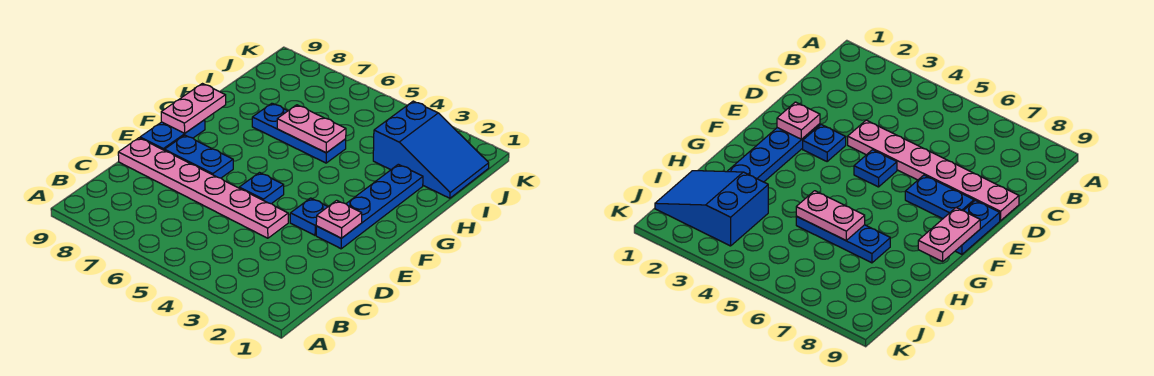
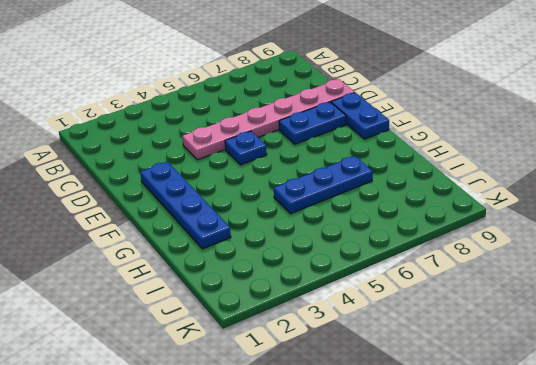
none -> blue 1x1 plate [290,198,328,235]
none -> blue 2x3 slope [373,101,489,198]

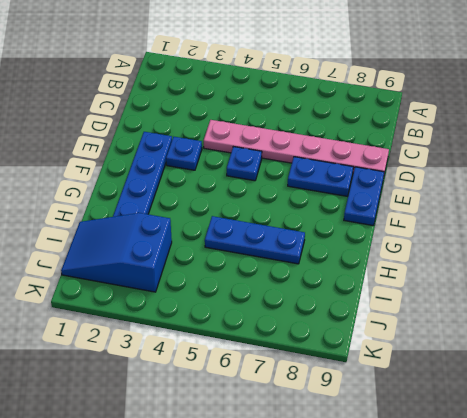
none -> pink 1x1 plate [316,200,362,238]
none -> pink 1x2 plate [161,84,226,133]

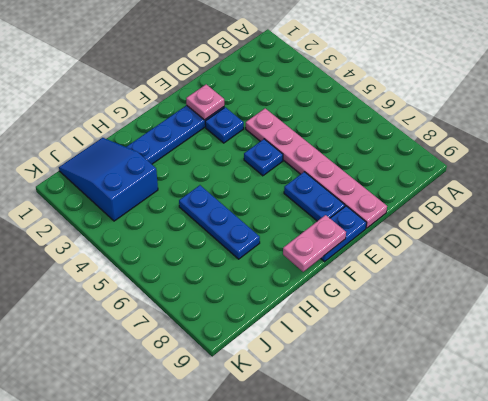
none -> pink 1x2 plate [277,105,346,153]

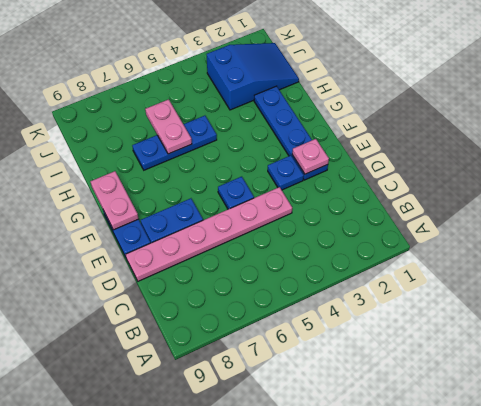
pink 1x2 plate [145,99,192,154] -> pink 1x2 plate turned to [277,105,346,153]

